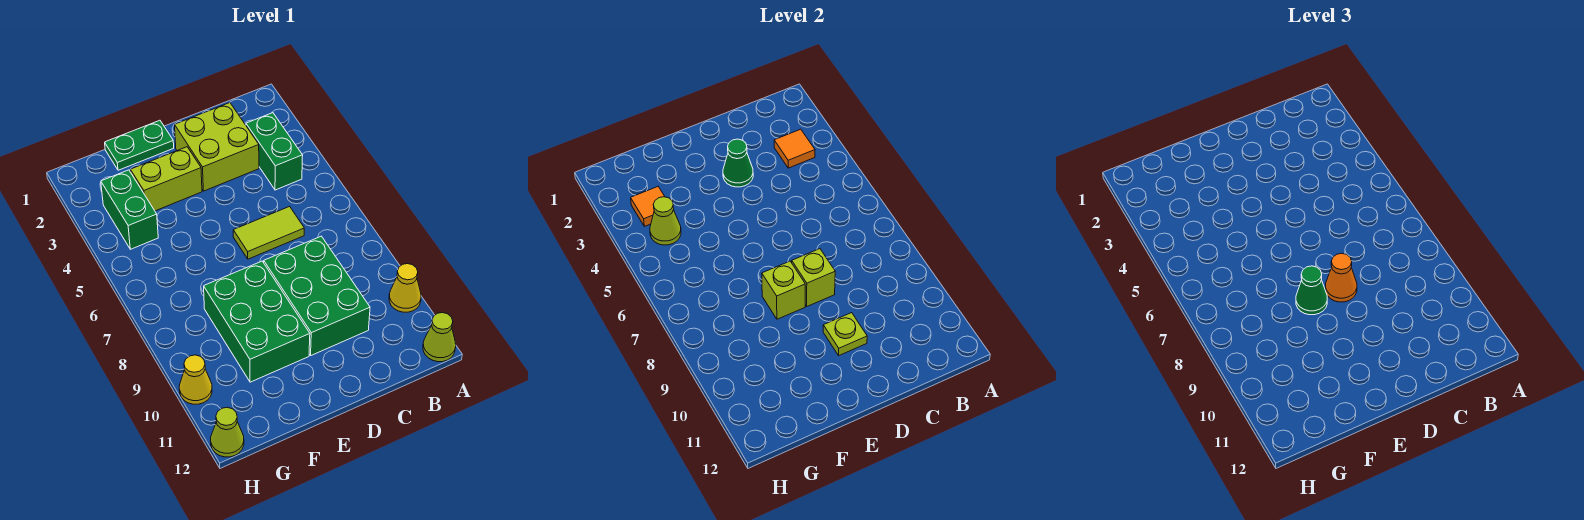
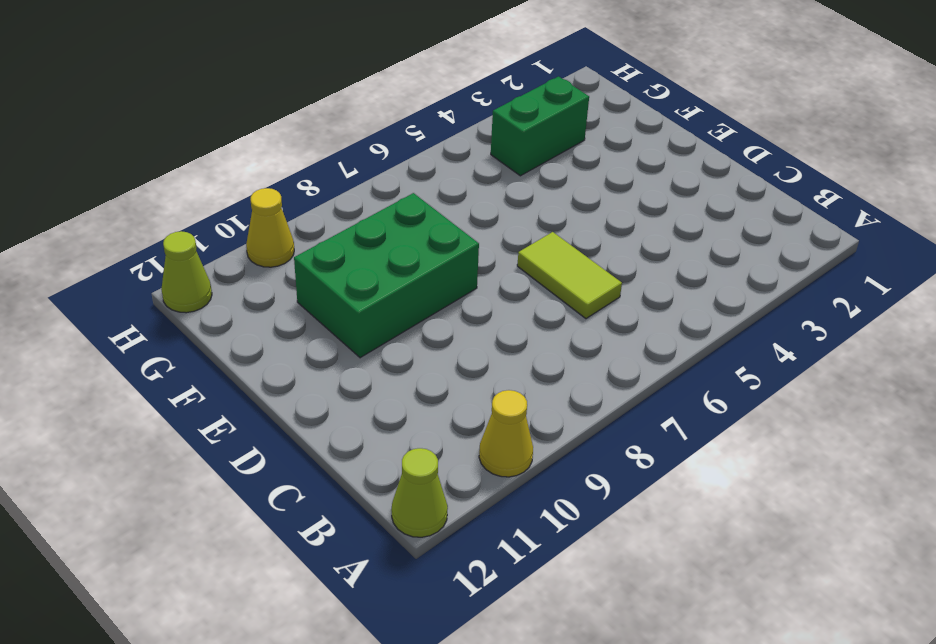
none -> green 1x2 brick [246,113,303,190]
none -> lime 2x2 brick [175,103,259,191]
none -> green 2x3 brick [264,236,370,355]

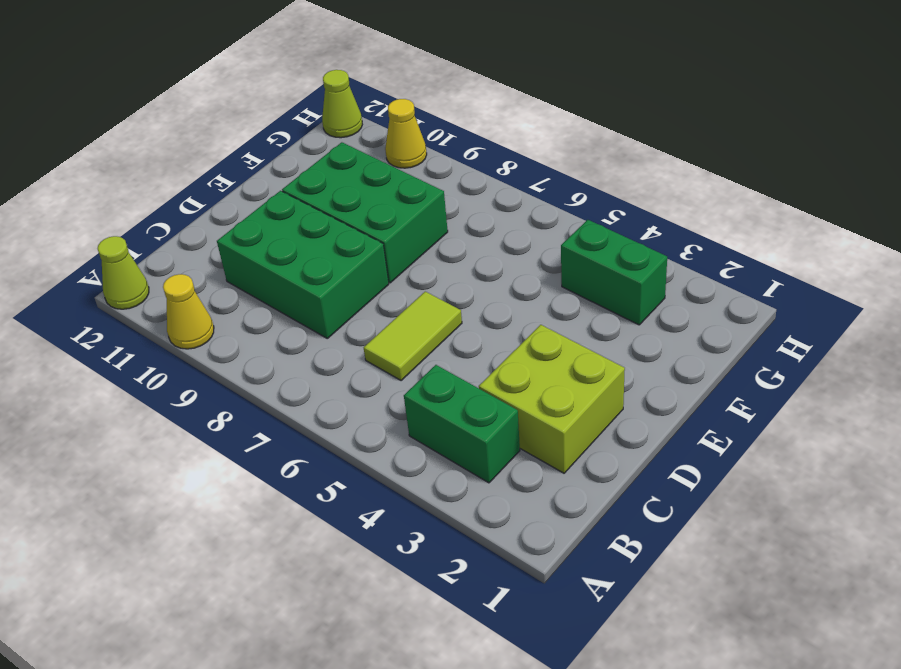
none -> green 1x2 plate [105,120,174,170]
none -> lime 1x2 brick [130,147,202,211]
none -> orange 1x1 tile [774,129,815,168]

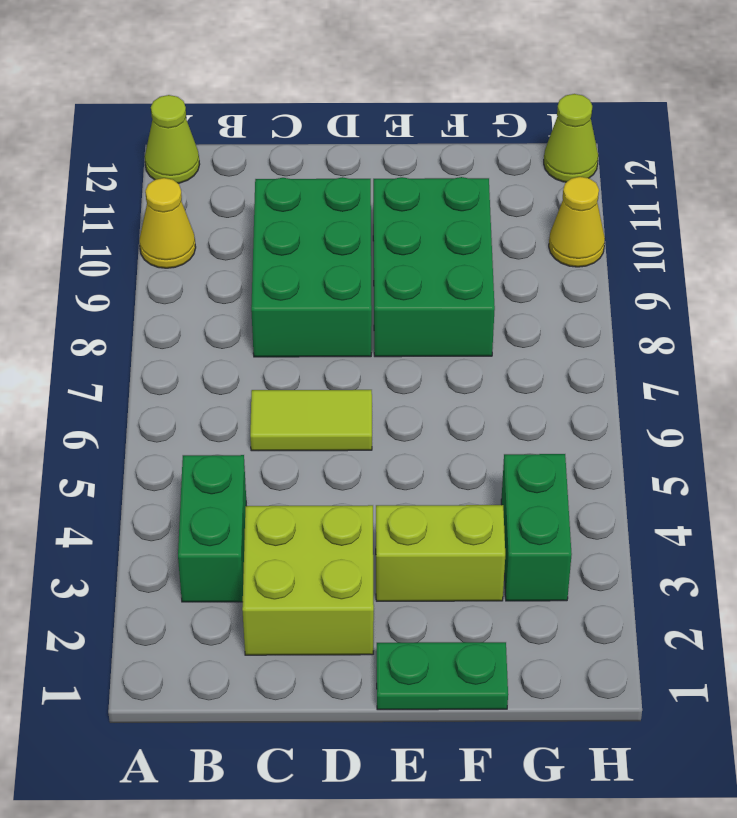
none -> orange 1x1 tile [774,129,815,168]
none -> green 1x1 cone [723,139,753,187]
none -> lime 1x1 brick [792,249,835,306]

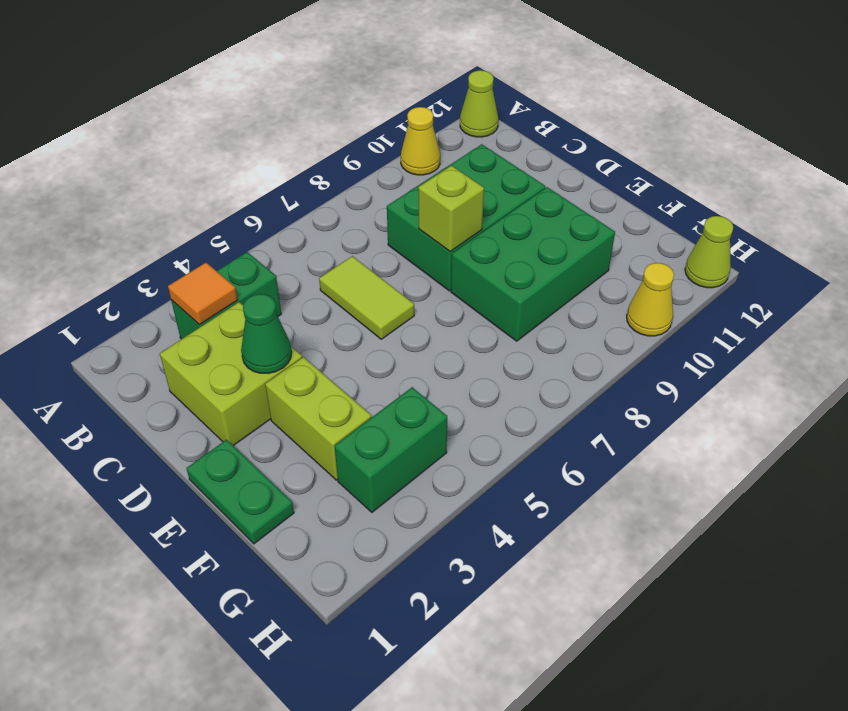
none -> lime 1x1 plate [823,313,867,355]
none -> lime 1x1 brick [762,261,805,319]
none -> orange 1x1 tile [631,187,665,226]

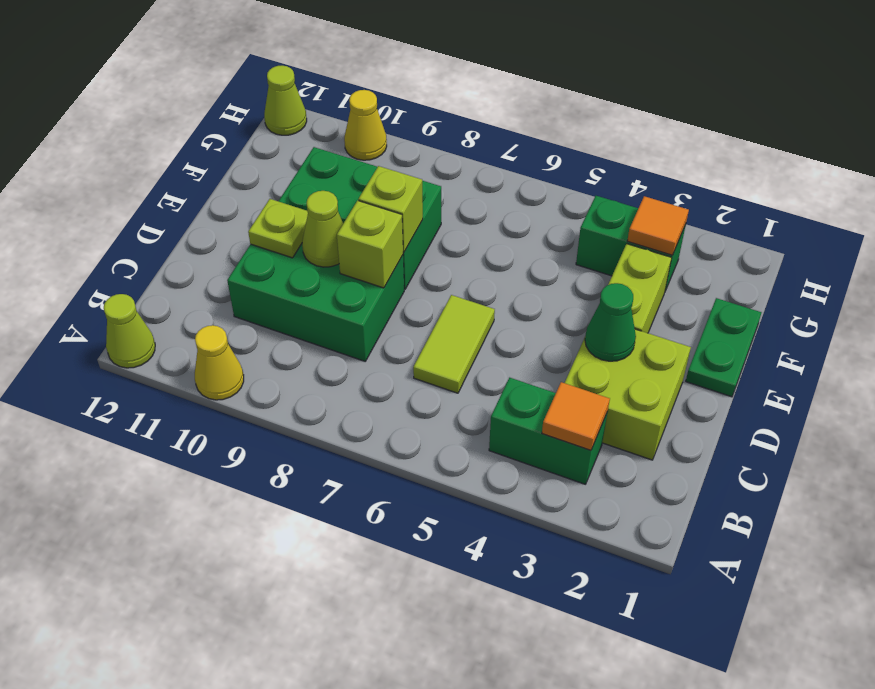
lime 1x1 cone [302,191,343,267] -> lime 1x1 cone moved to [650,197,681,245]
none -> orange 1x1 cone [1326,253,1357,302]
none -> green 1x1 cone [1296,266,1327,315]

